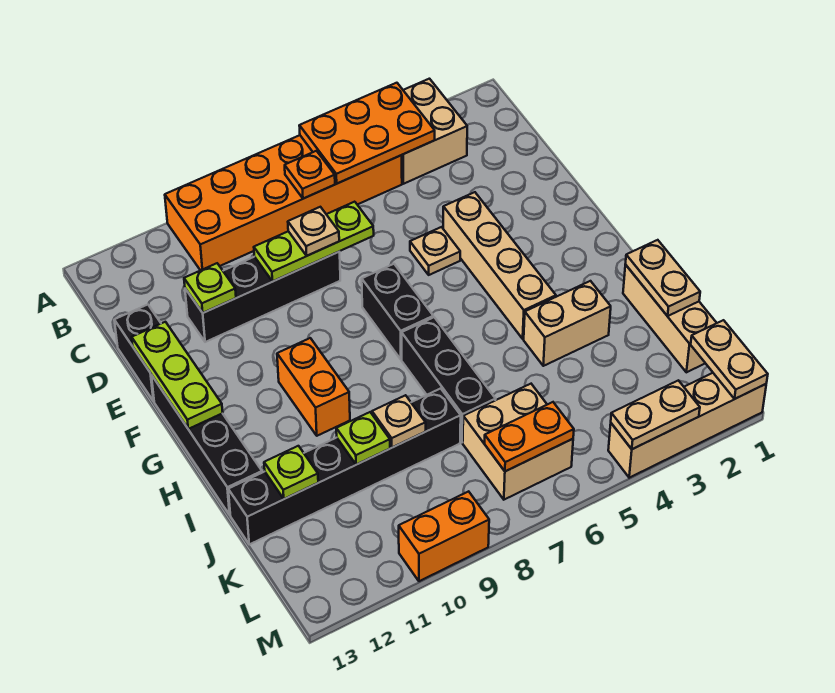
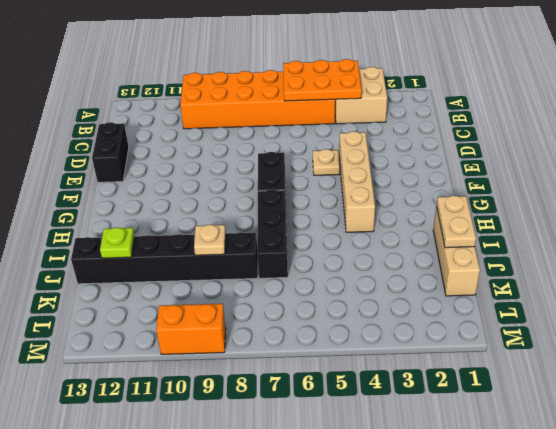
none -> black 1x4 brick [185,252,340,342]
none -> black 1x4 brick [151,375,262,515]
none -> orange 1x2 brick [277,338,350,436]

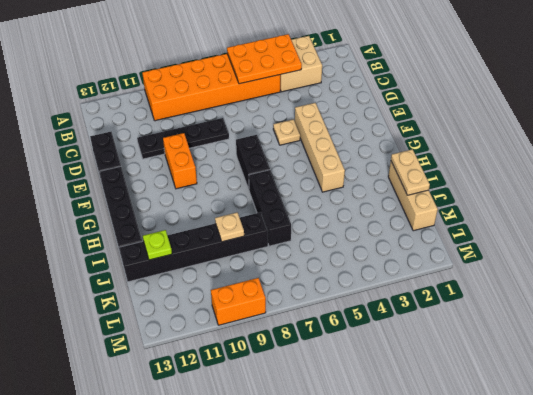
black 1x4 plate [137,118,229,159] -> black 1x4 brick [185,252,340,342]
orange 1x2 brick [163,133,197,189] -> orange 1x2 brick moved to [277,338,350,436]
none -> tan 1x2 brick [524,281,611,366]
none -> tan 2x2 brick [463,384,573,500]
none -> tan 1x4 brick [608,373,766,478]

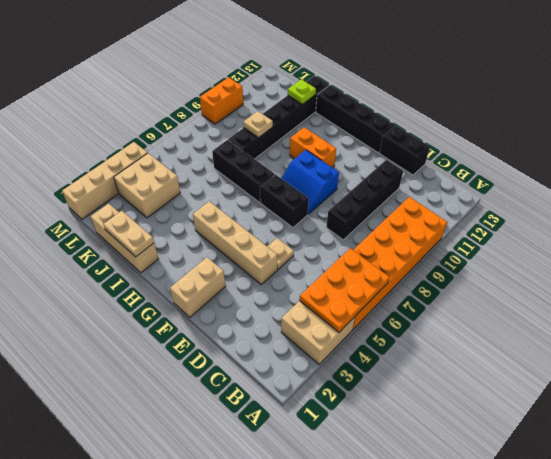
tan 1x2 brick [170,257,226,317] -> tan 1x2 brick moved to [524,281,611,366]
blue 2x2 slope [281,150,339,214] -> none
tan 2x2 brick [114,153,180,218] -> tan 2x2 brick moved to [463,384,573,500]
none -> orange 1x1 plate [285,151,335,199]
none -> lime 1x3 plate [254,202,374,281]
none -> lime 1x1 plate [184,263,236,313]

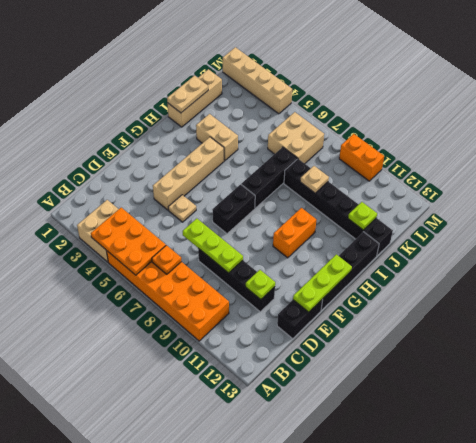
none -> lime 1x1 plate [336,412,390,465]
none -> tan 1x2 plate [691,320,768,399]
none -> orange 1x2 plate [485,402,574,471]

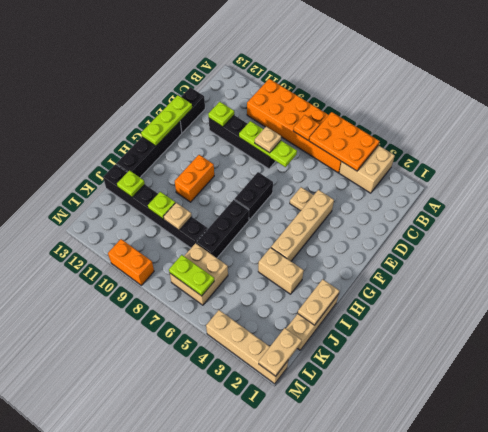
lime 1x2 plate [169,255,214,296] -> orange 1x2 plate [485,402,574,471]
none -> tan 1x2 plate [611,380,700,449]

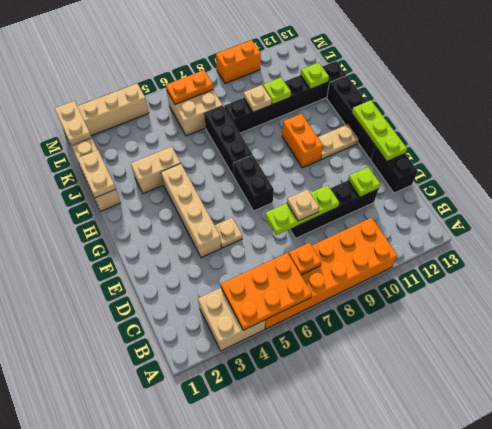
tan 1x2 plate [318,124,359,160] -> tan 1x2 plate moved to [611,380,700,449]

